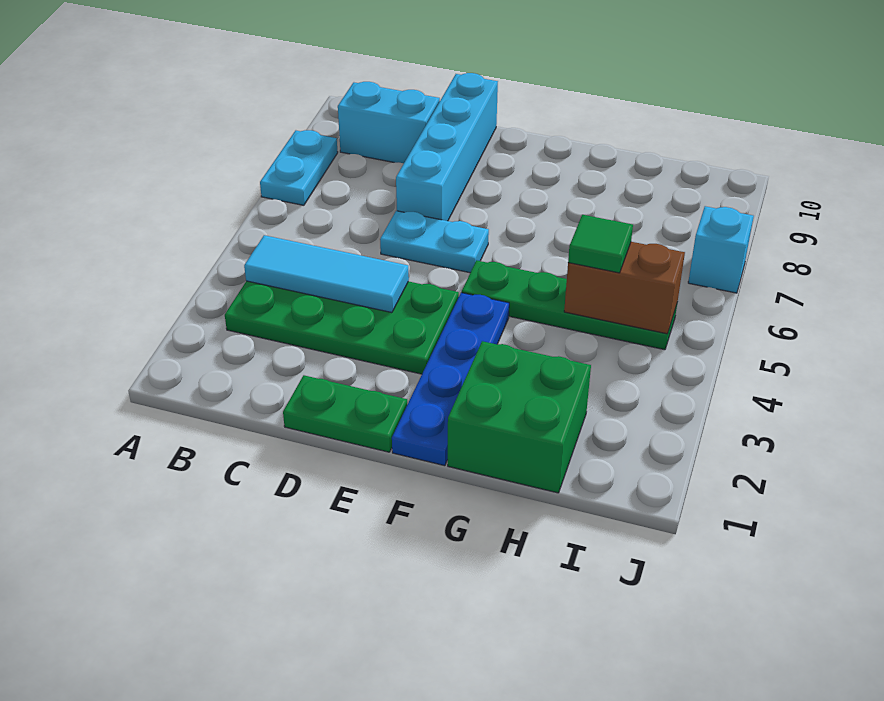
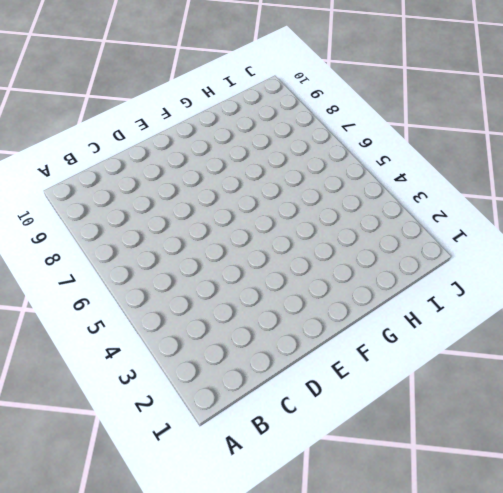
none -> cyan 1x2 plate [260,130,338,205]
none -> green 2x4 plate [225,281,459,374]
none -> cyan 1x2 brick [338,82,440,163]

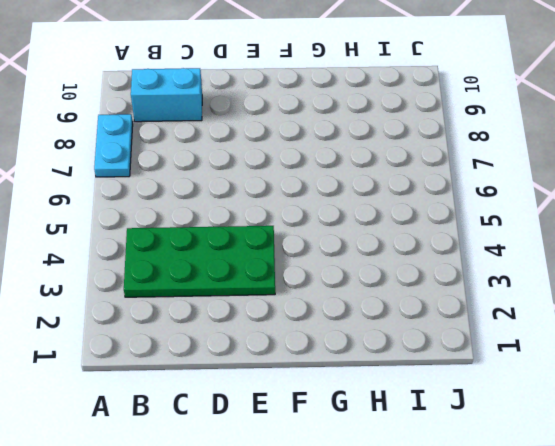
none -> green 1x2 plate [283,375,407,452]
none -> cyan 1x2 plate [380,211,489,273]
none -> cyan 1x4 brick [396,73,498,221]

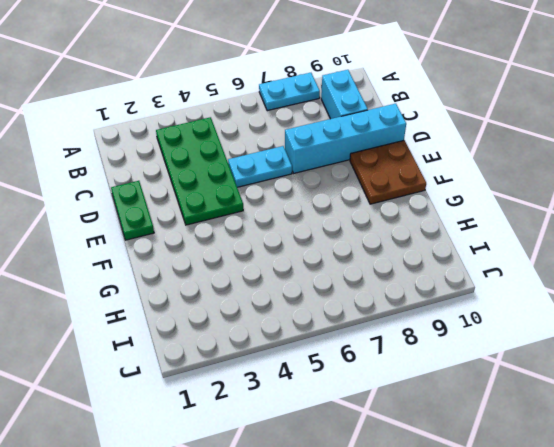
cyan 1x2 plate [228,146,292,187] -> cyan 1x2 plate turned to [380,211,489,273]
brown 2x2 plate [350,140,426,204] -> none
none -> blue 1x4 plate [392,293,509,466]
none -> green 1x4 plate [462,260,677,350]
none -> green 2x2 brick [448,341,591,493]

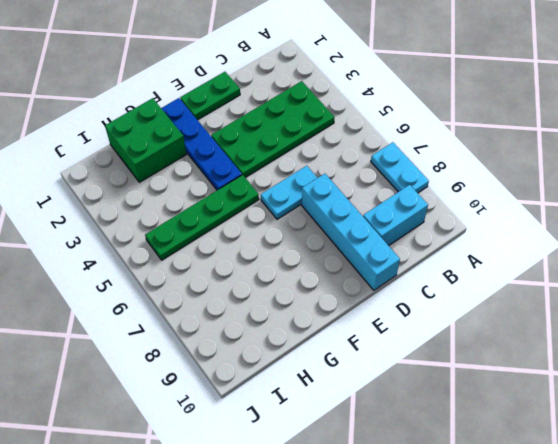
none -> cyan 1x1 brick [688,206,754,293]
none -> cyan 1x3 tile [244,235,409,313]
none -> brown 1x2 brick [564,242,685,334]

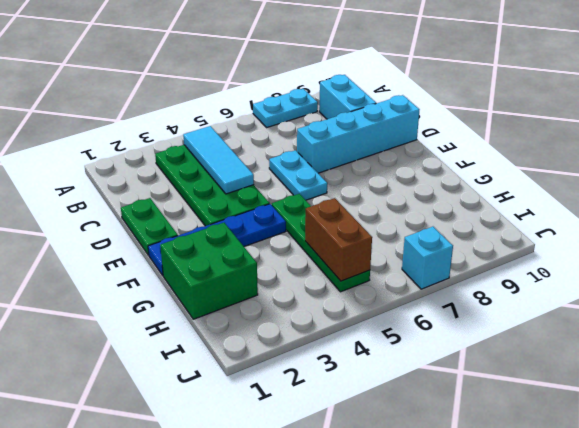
none -> green 1x1 tile [568,215,633,273]

